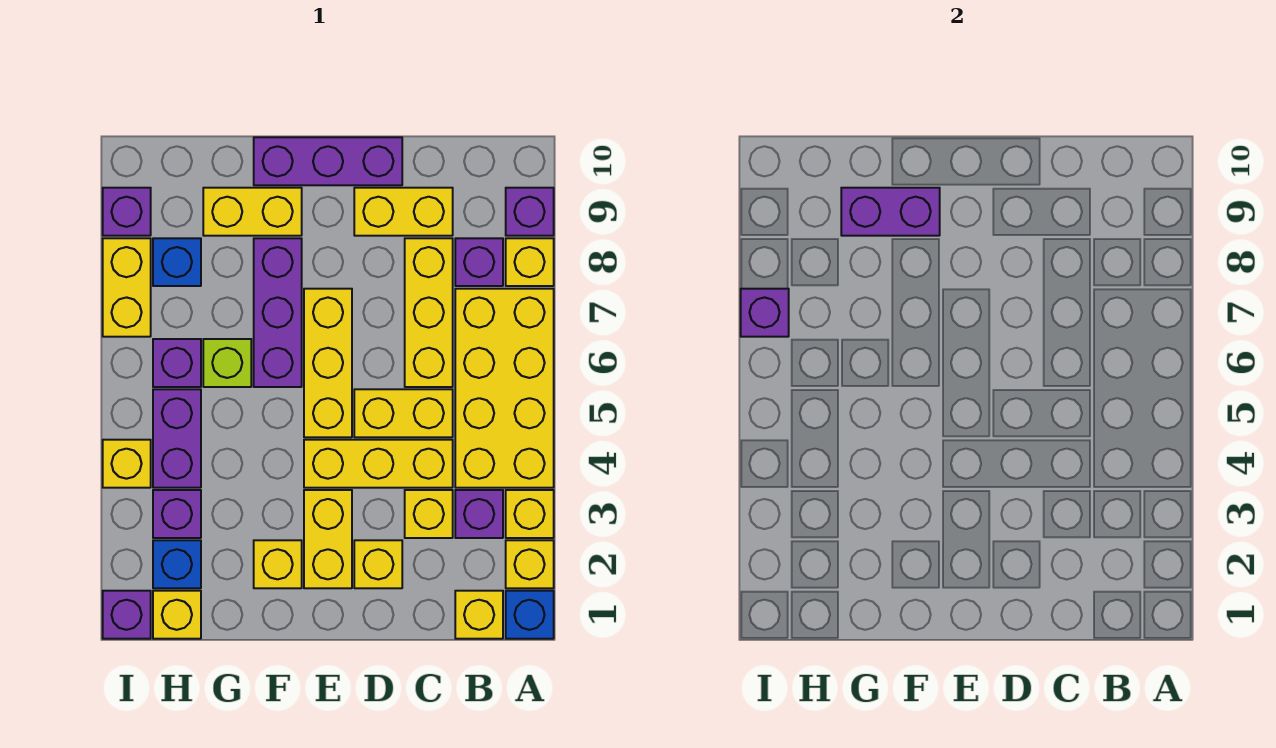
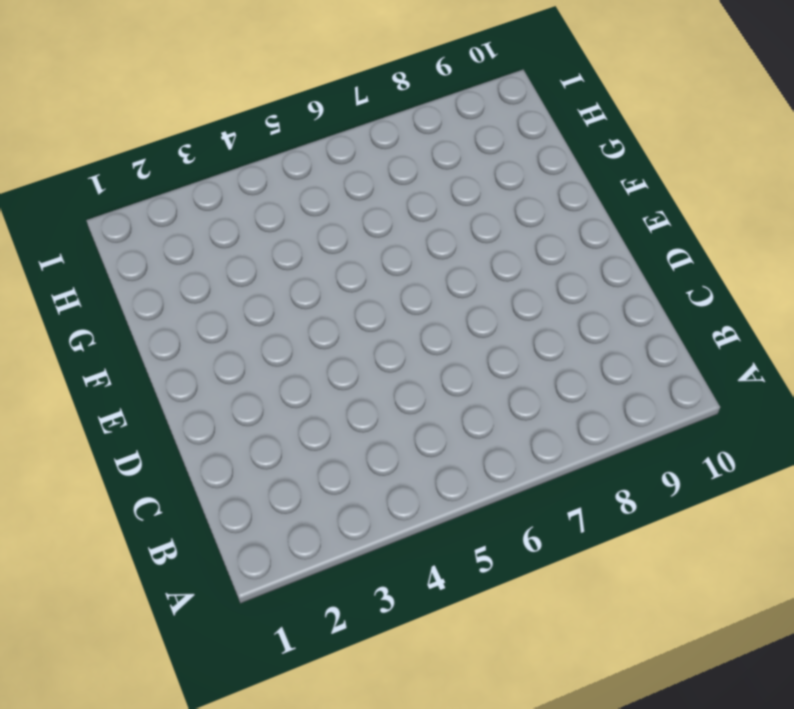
none -> blue 1x1 brick [506,591,554,639]
none -> yellow 1x1 brick [506,540,554,588]
none -> yellow 1x1 brick [506,490,554,538]
none -> yellow 2x4 brick [455,289,554,488]

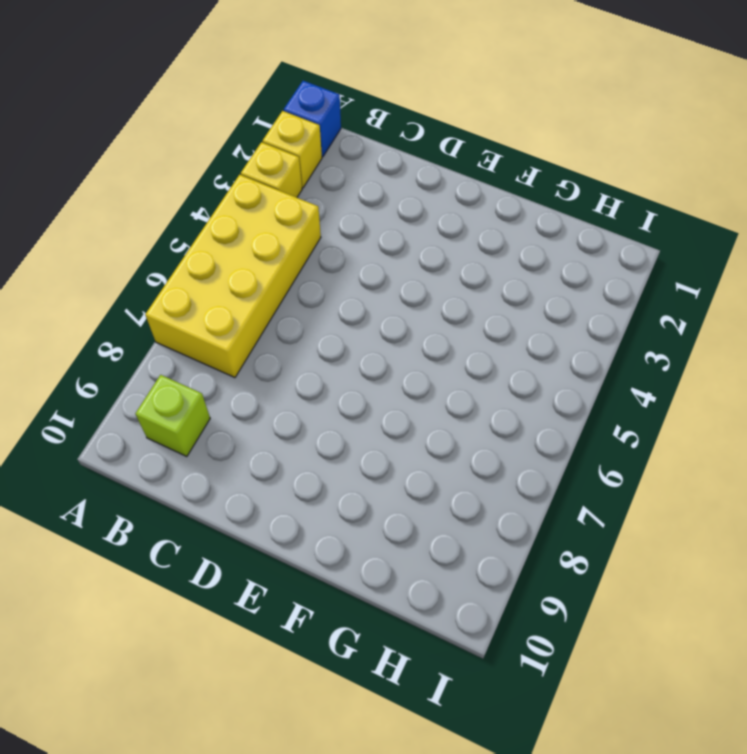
lime 1x1 brick [135,375,210,457] -> lime 1x1 brick moved to [203,339,251,387]
none -> yellow 1x1 brick [506,238,554,286]
none -> purple 1x1 brick [506,188,554,236]
none -> yellow 1x1 brick [455,591,503,639]
none -> purple 1x1 brick [455,490,503,538]

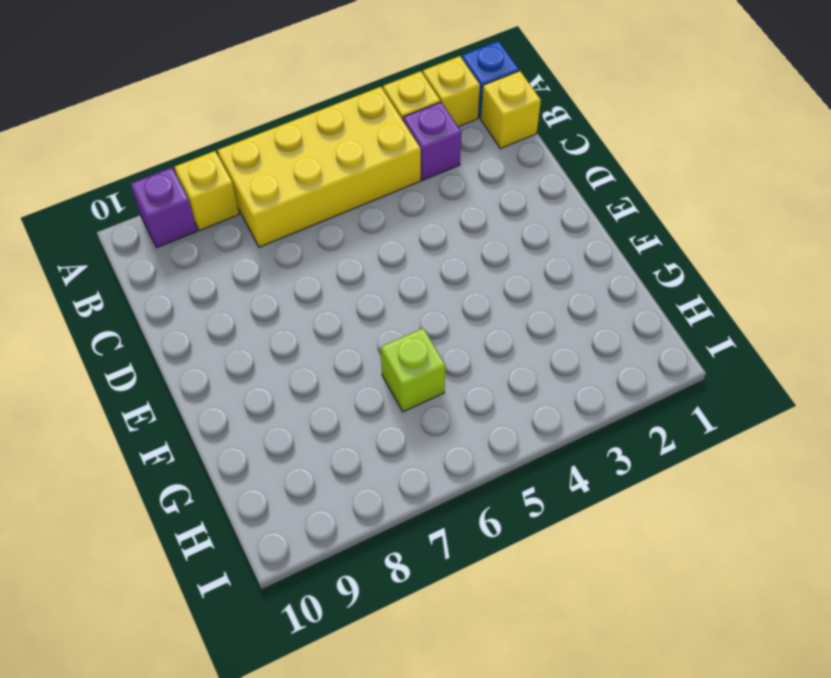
none -> purple 1x1 brick [455,238,503,286]
none -> yellow 1x1 brick [405,490,453,538]
none -> yellow 1x3 brick [304,440,453,488]
none -> yellow 1x2 brick [354,389,453,437]

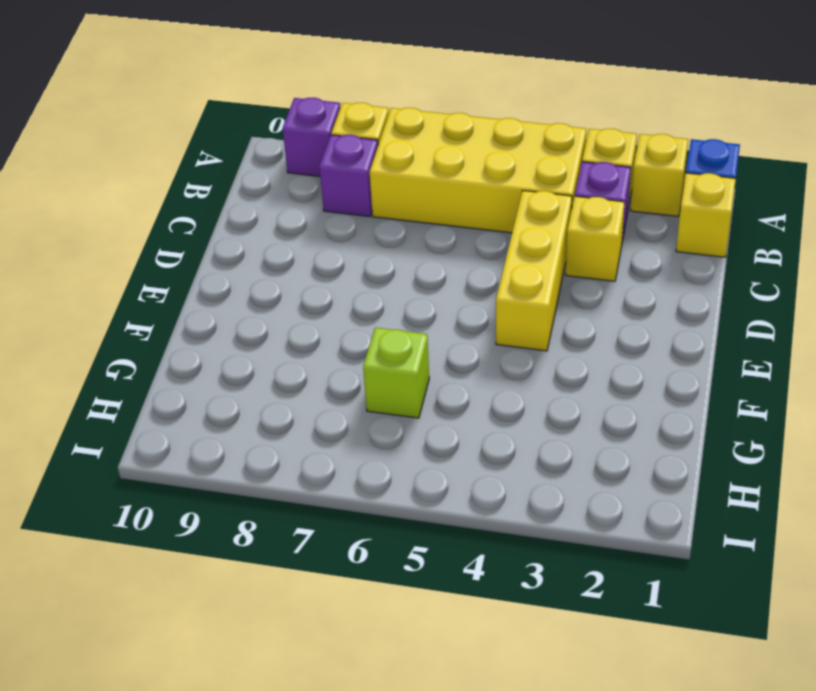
none -> yellow 1x2 brick [354,389,453,437]
none -> yellow 1x3 brick [405,238,453,387]
none -> yellow 1x2 brick [354,188,453,236]
none -> yellow 1x1 brick [354,540,402,588]

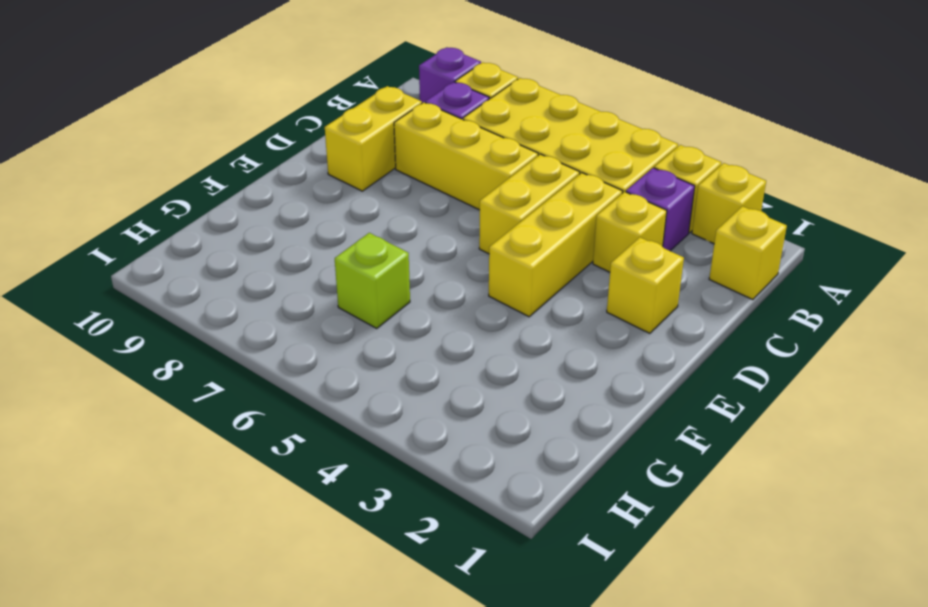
none -> blue 1x1 brick [506,591,554,639]
none -> purple 1x3 brick [254,137,402,185]
none -> yellow 1x2 brick [304,490,352,588]
none -> yellow 1x3 brick [304,289,352,437]

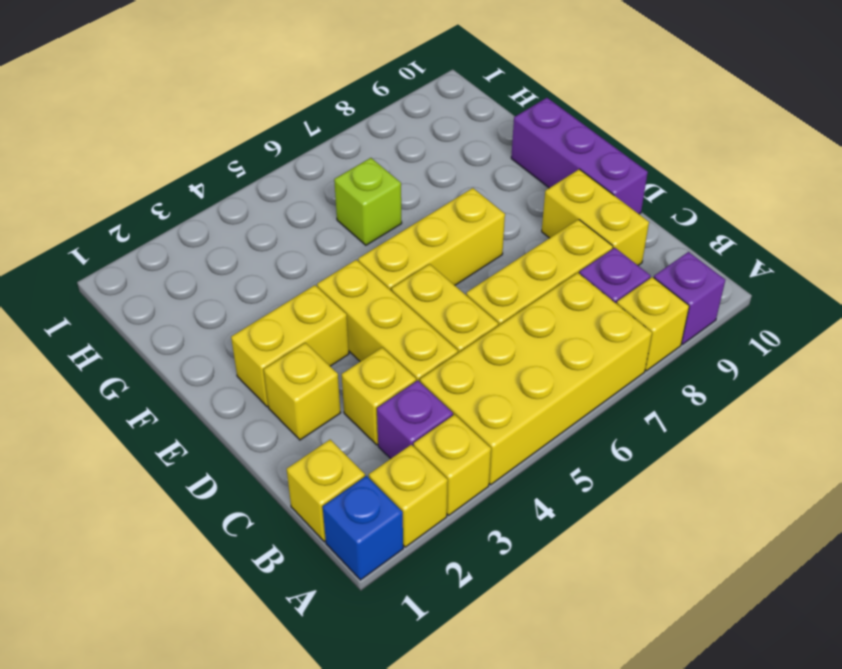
none -> yellow 1x1 brick [254,540,302,588]
none -> purple 1x3 brick [254,238,302,387]
none -> yellow 1x2 brick [203,188,302,236]
none -> yellow 1x1 brick [153,591,201,639]

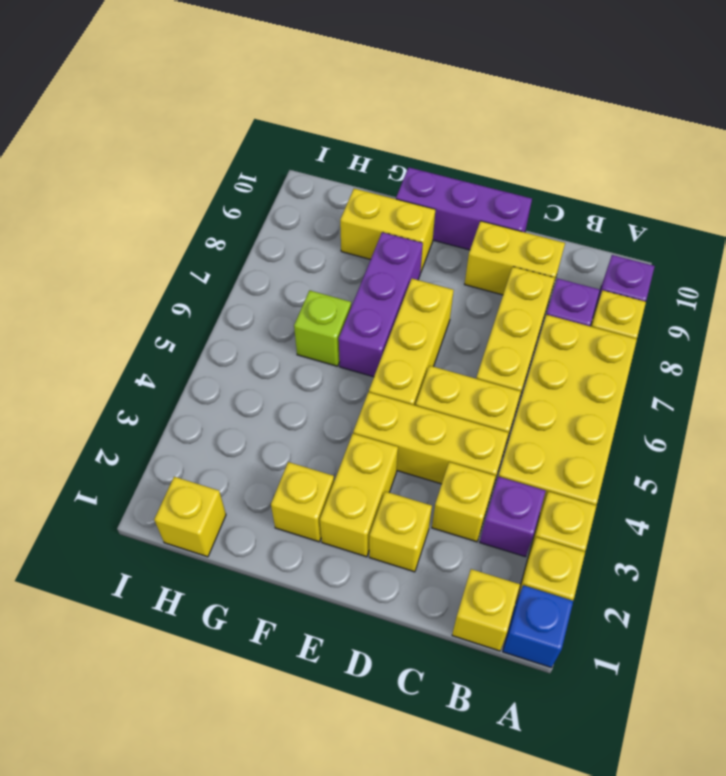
none -> blue 1x1 brick [153,540,201,588]
none -> purple 1x1 brick [153,490,201,538]
none -> purple 1x2 brick [153,389,201,488]
none -> purple 1x1 brick [153,339,201,387]

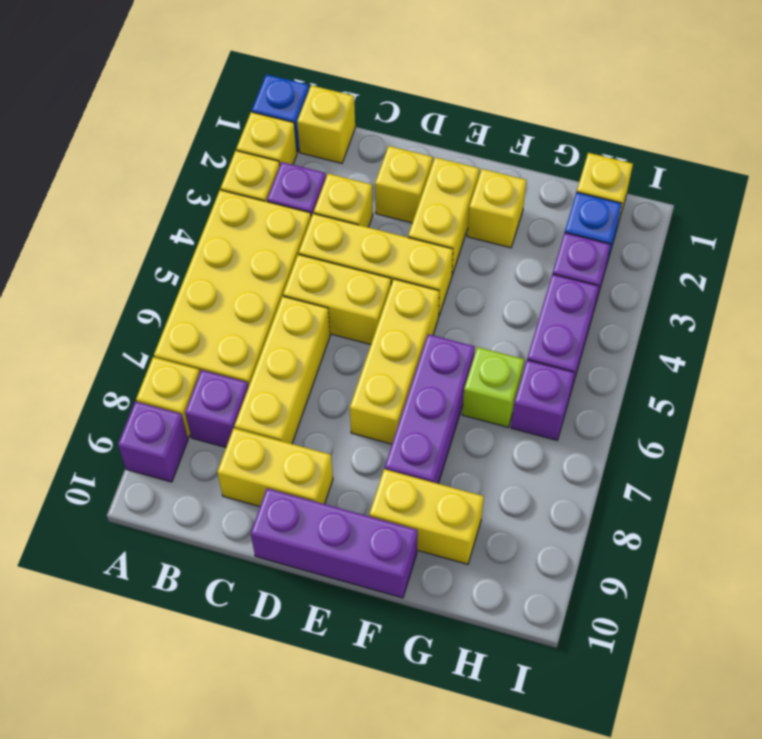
none -> blue 1x1 brick [153,238,201,286]
none -> purple 1x1 brick [103,591,151,639]
none -> yellow 1x1 brick [103,440,151,488]
none -> yellow 1x2 brick [103,238,151,337]

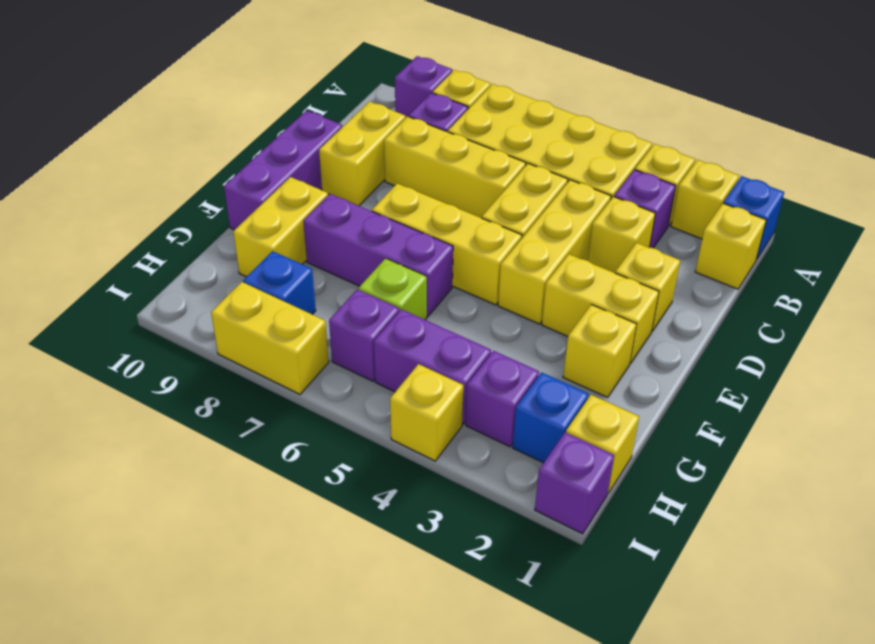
none -> purple 1x1 brick [103,188,151,236]
none -> purple 1x2 brick [841,188,940,236]
none -> purple 1x1 brick [741,289,789,337]

